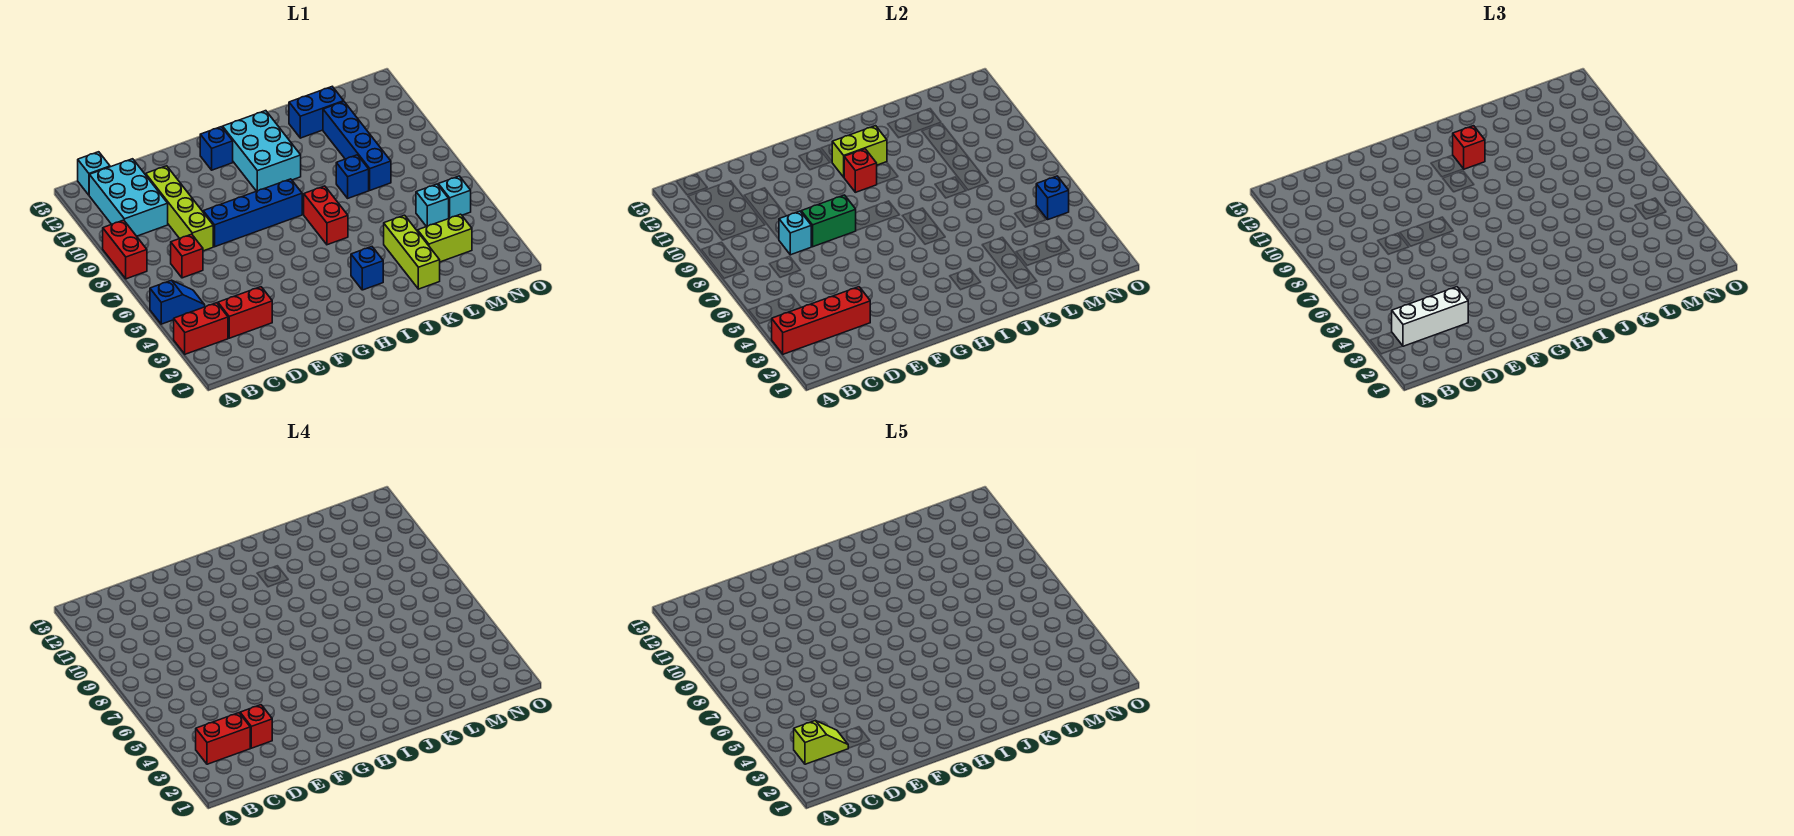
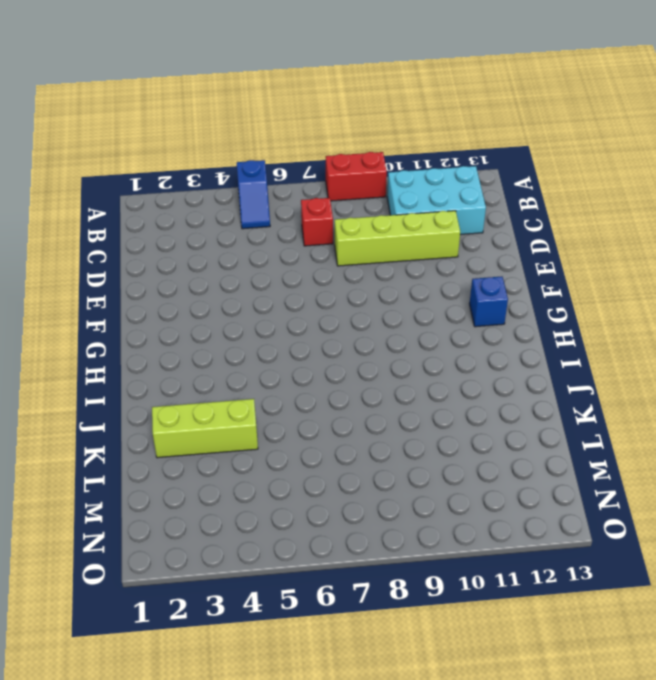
none -> red 1x2 brick [174,303,228,354]
none -> cyan 1x1 brick [78,152,110,195]
none -> red 1x2 brick [218,287,272,338]
none -> blue 1x4 brick [203,179,302,247]

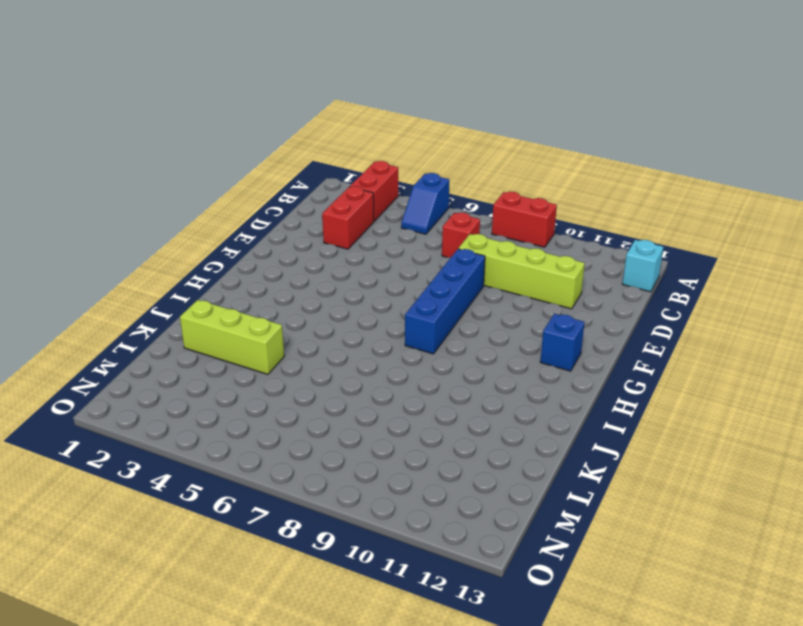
none -> cyan 2x3 brick [89,159,168,236]
none -> cyan 2x3 brick [223,111,301,191]
none -> blue 1x1 brick [351,247,383,290]
none -> red 1x2 brick [304,186,348,245]

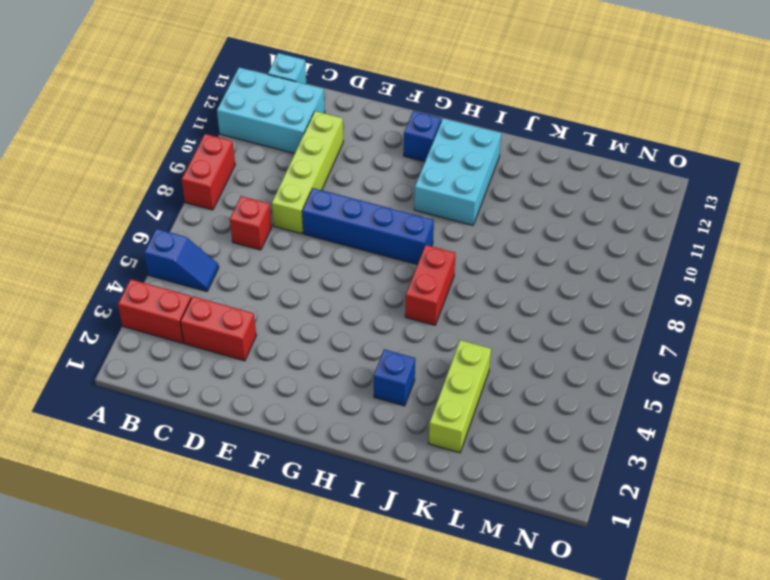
cyan 2x3 brick [217,68,325,153] -> cyan 2x3 brick turned to [89,159,168,236]
none -> blue 1x1 brick [336,155,369,198]
none -> blue 1x2 brick [289,87,344,138]
none -> lime 1x2 brick [418,214,472,262]
none -> blue 1x4 brick [323,102,391,190]

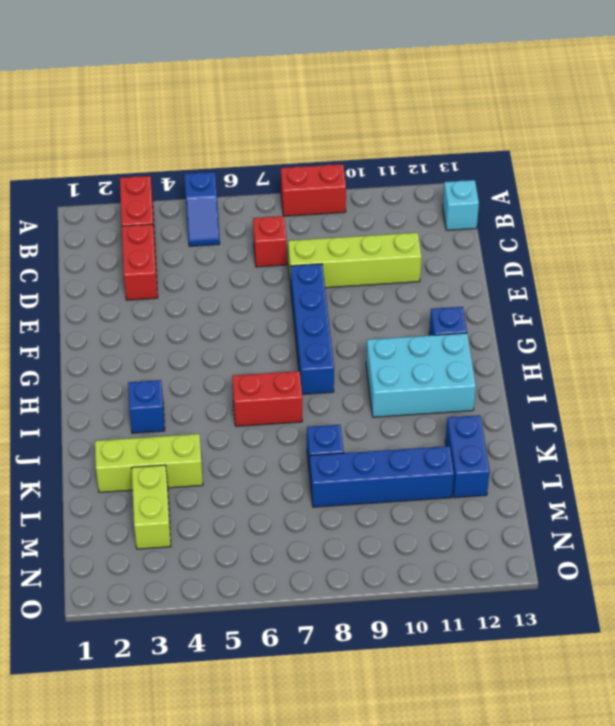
none -> cyan 2x3 brick [89,159,168,236]
none -> cyan 1x1 brick [416,184,449,227]
none -> cyan 1x1 brick [438,176,471,218]
none -> red 1x4 brick [771,287,870,354]

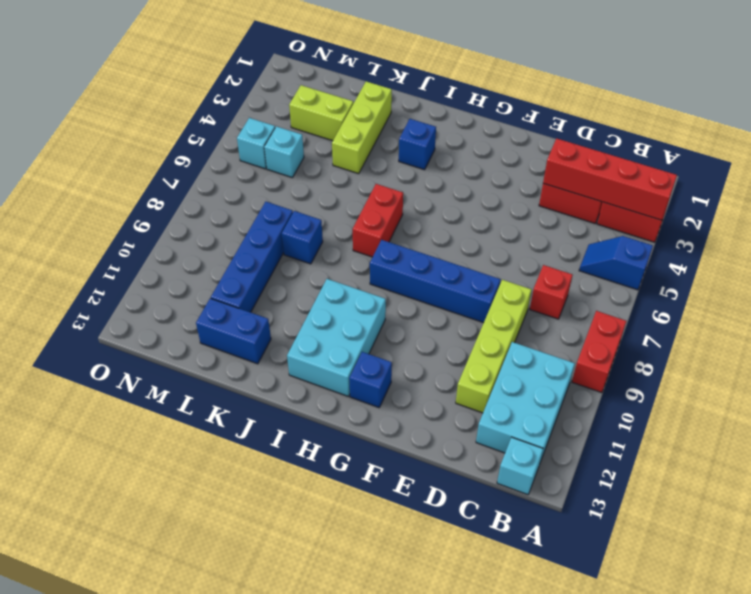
none -> cyan 1x1 brick [779,211,811,255]
none -> green 1x2 brick [801,195,856,247]
none -> red 1x1 brick [844,149,877,192]
none -> lime 1x2 brick [832,126,887,177]

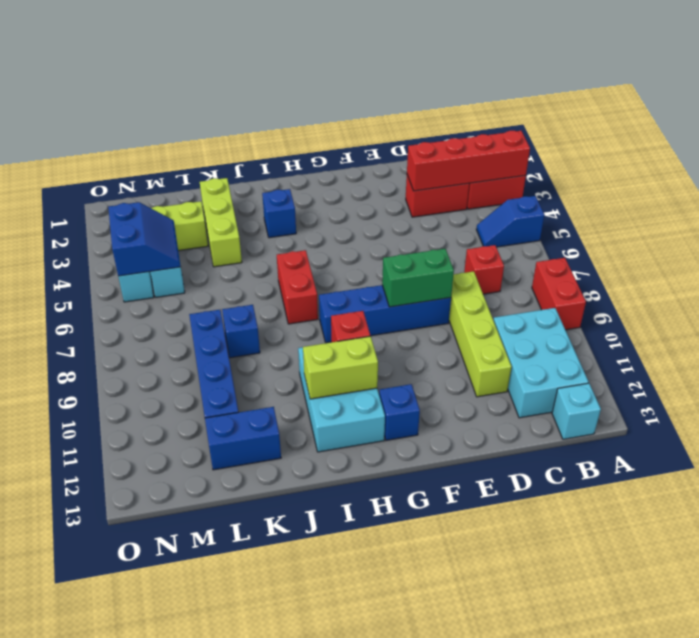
blue 2x2 slope [108,202,181,276] -> blue 1x1 brick [1036,176,1069,219]
none -> cyan 1x1 brick [779,211,811,255]
none -> white 1x3 brick [1392,287,1468,346]
none -> red 1x1 brick [1453,126,1485,169]
none -> red 1x2 brick [196,713,250,764]

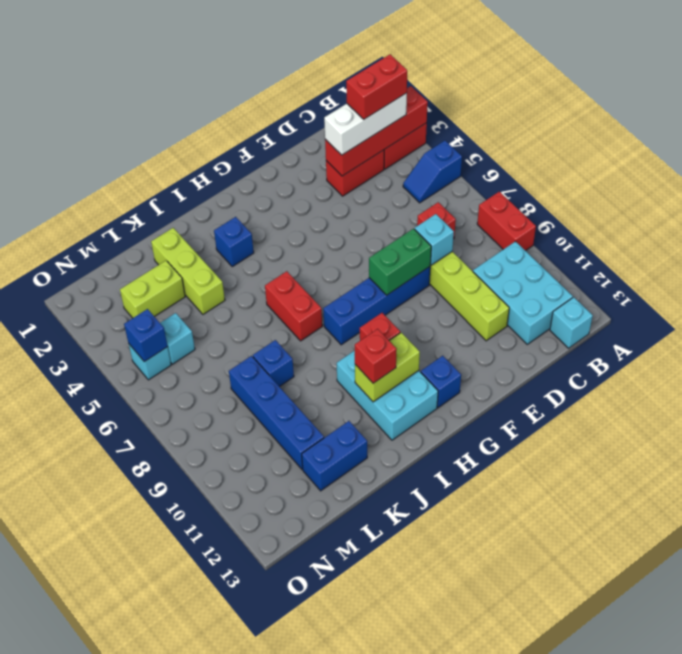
none -> red 1x1 brick [240,705,272,748]
none -> lime 1x2 slope [794,721,848,764]

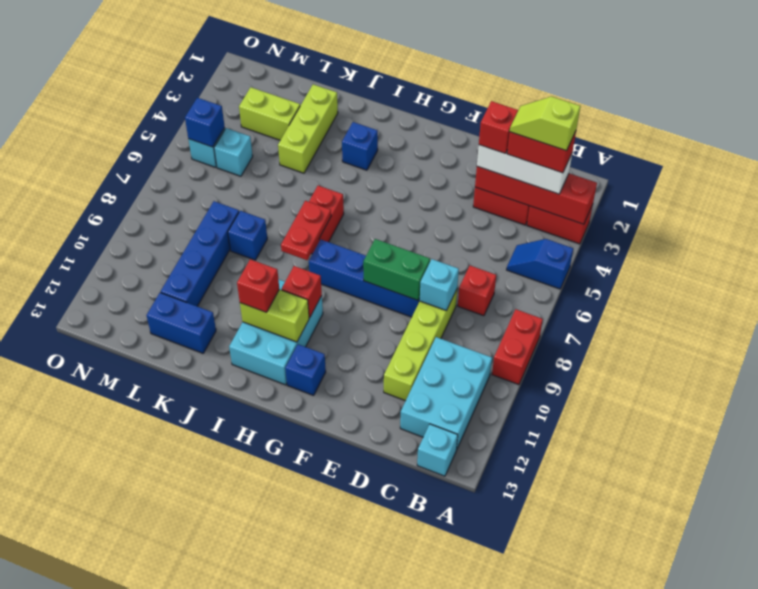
red 1x2 plate [281,201,331,260] -> none

